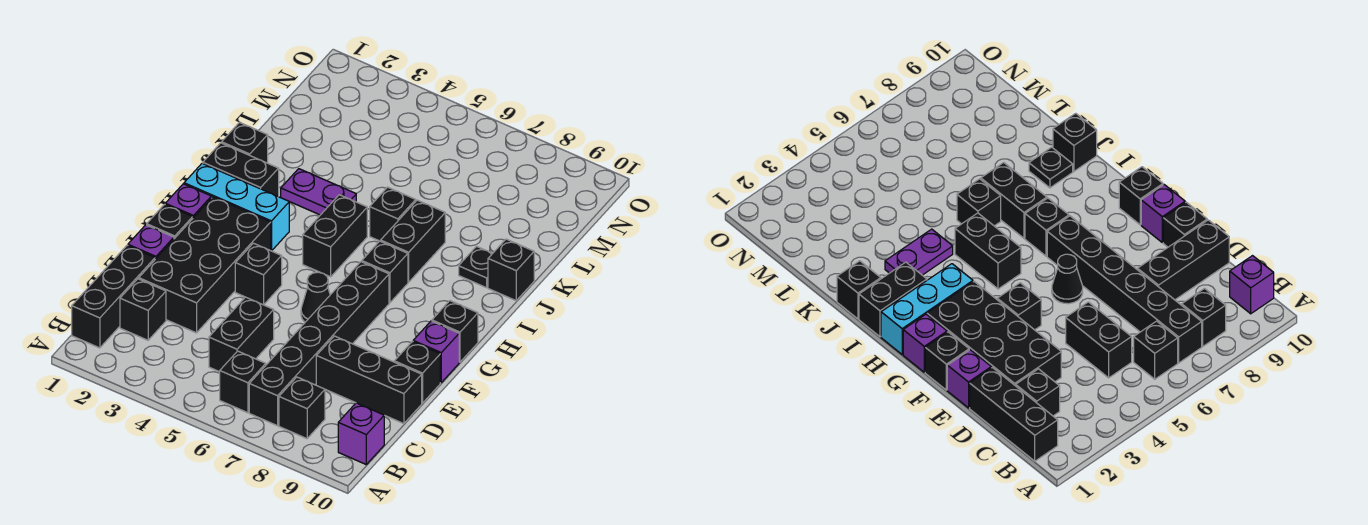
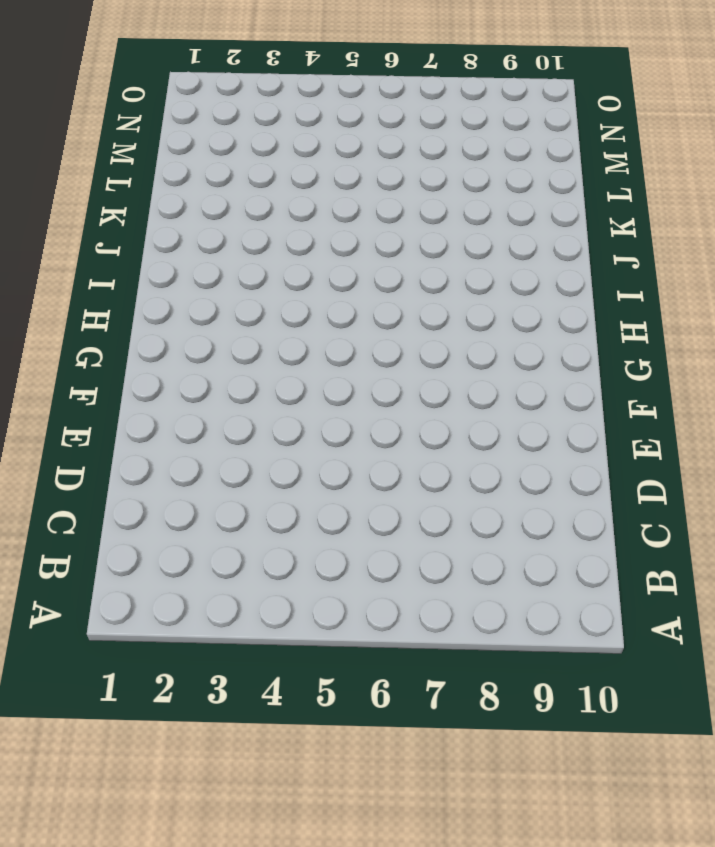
none -> black 1x3 brick [72,245,155,348]
none -> black 1x1 brick [220,351,266,413]
none -> black 1x6 brick [249,262,389,426]

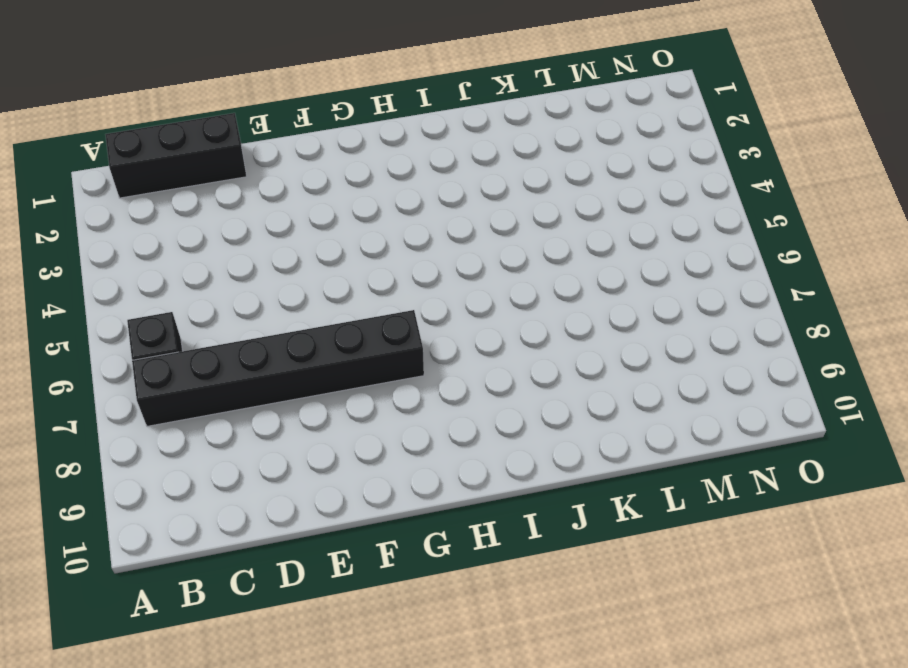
none -> black 1x1 brick [279,377,325,439]
none -> purple 1x1 brick [338,403,384,464]
none -> black 1x1 brick [120,279,166,340]

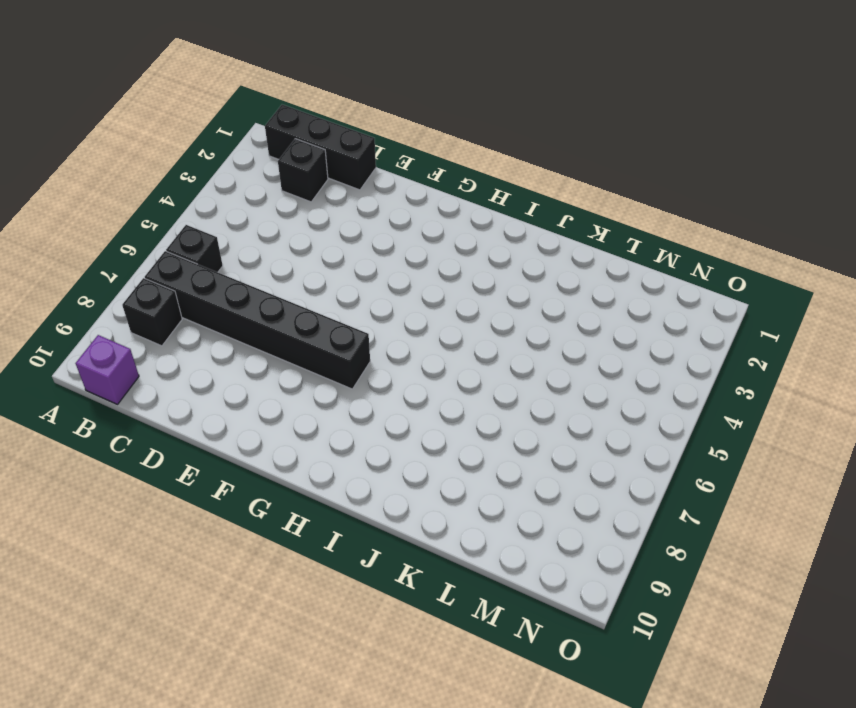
none -> black 1x2 brick [209,297,274,372]
none -> black 2x4 brick [139,197,271,333]
none -> black 1x3 brick [316,336,422,424]

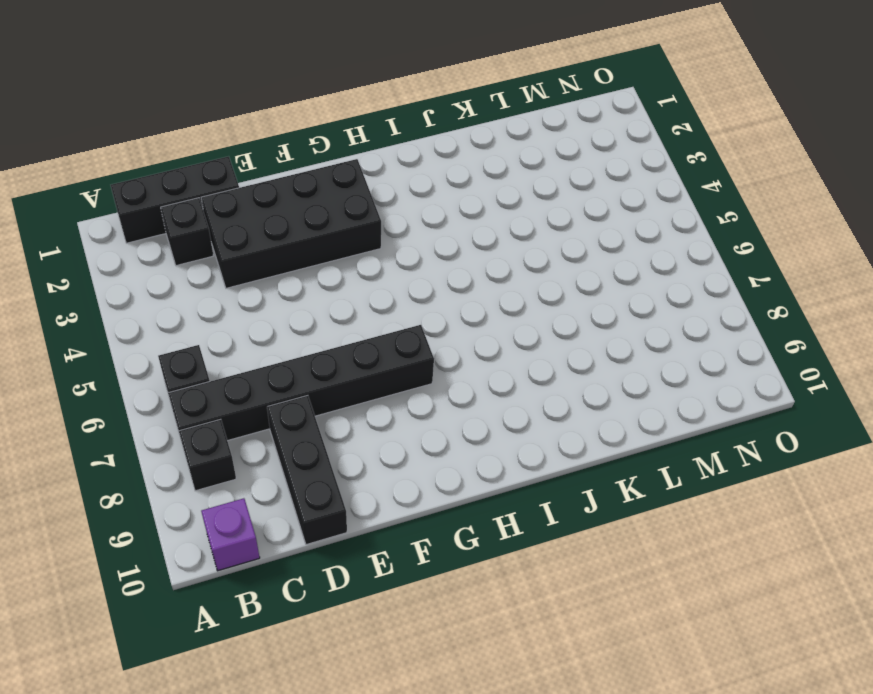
none -> black 1x2 brick [209,297,274,372]
none -> purple 1x1 brick [128,225,174,259]
none -> black 1x1 brick [394,342,440,403]

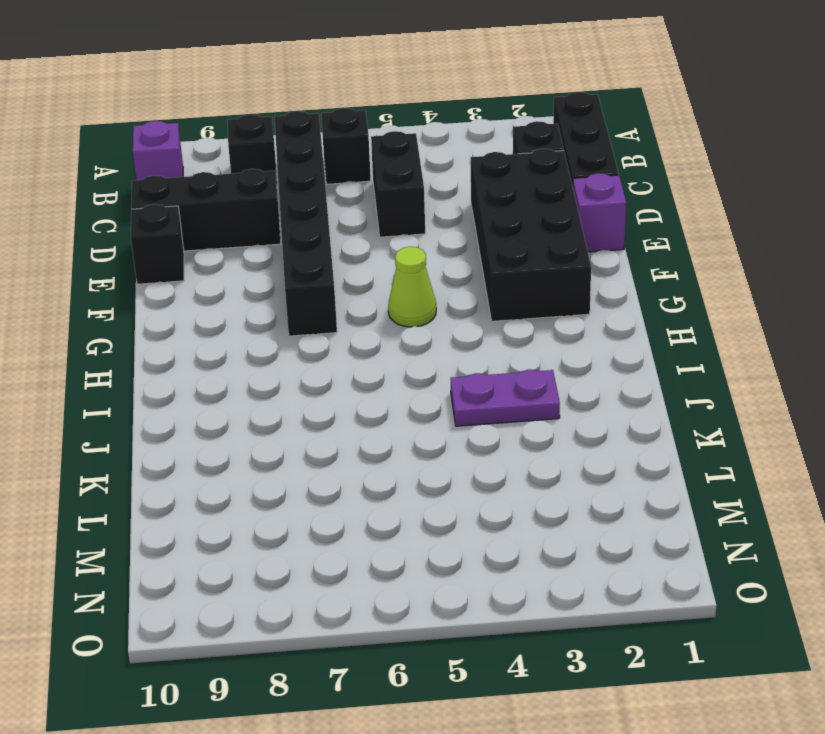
lime 1x1 cone [388,247,436,327] -> none
none -> black 1x1 brick [147,204,193,239]
none -> black 1x1 brick [235,243,282,305]
none -> black 1x1 cone [301,272,330,322]

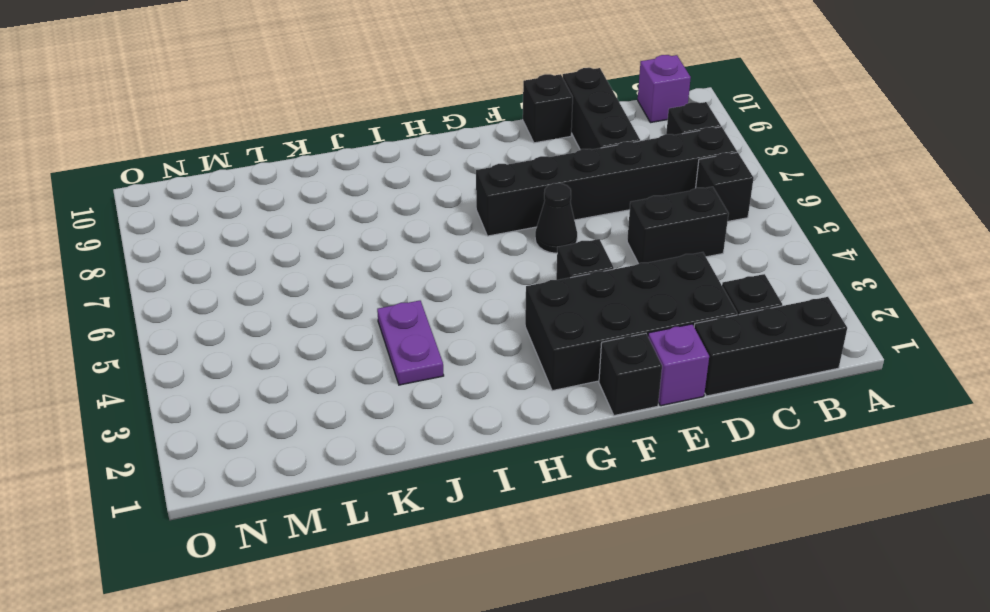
none -> purple 1x1 brick [413,321,459,382]
none -> purple 1x1 brick [165,184,211,218]
none -> black 1x1 brick [432,301,478,362]

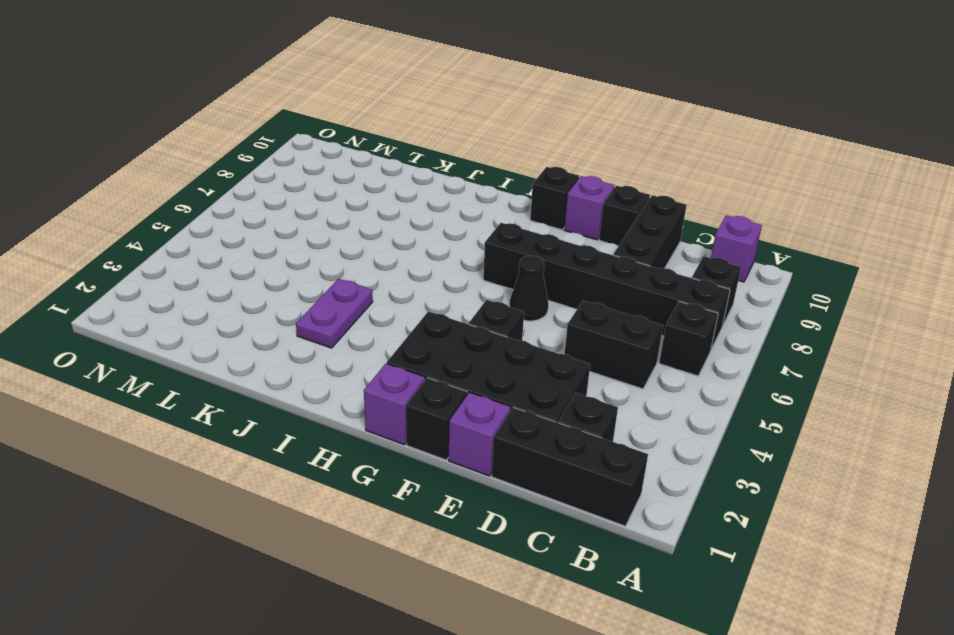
none -> cyan 1x3 brick [184,164,289,251]
none -> black 1x2 brick [303,195,367,277]
none -> black 1x1 brick [362,241,408,303]

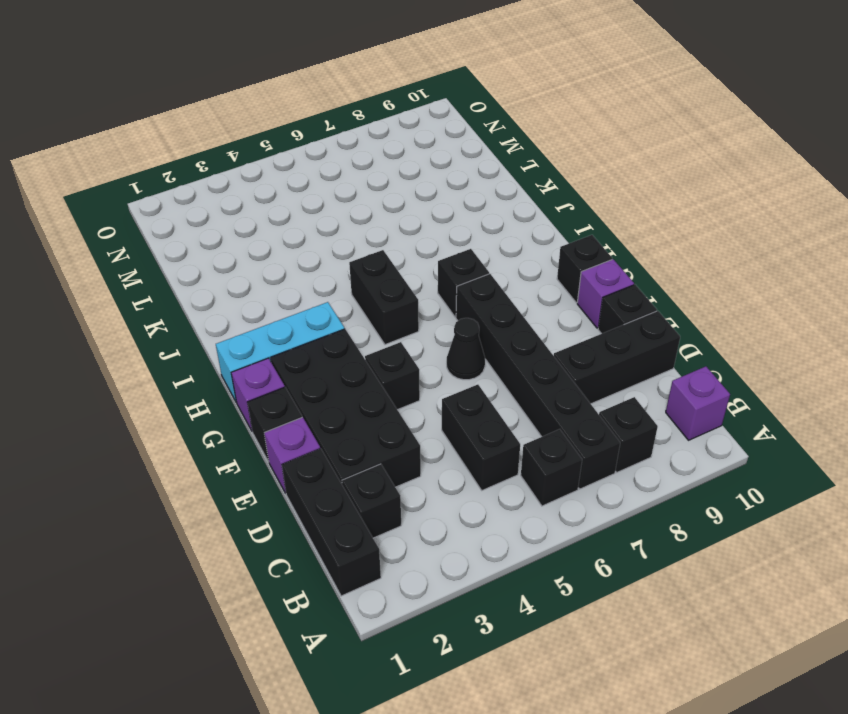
none -> black 1x2 brick [203,143,279,197]
none -> black 1x2 brick [381,200,445,282]
none -> black 1x1 brick [222,122,268,163]

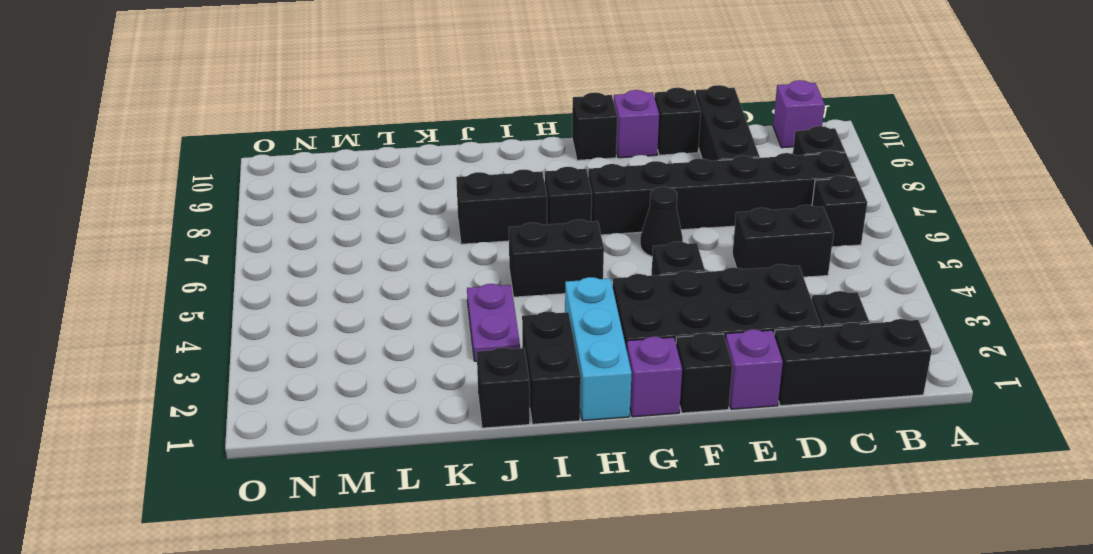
none -> black 1x1 brick [370,187,416,241]
none -> black 1x1 plate [459,246,493,288]
none -> black 1x1 brick [488,239,534,301]

